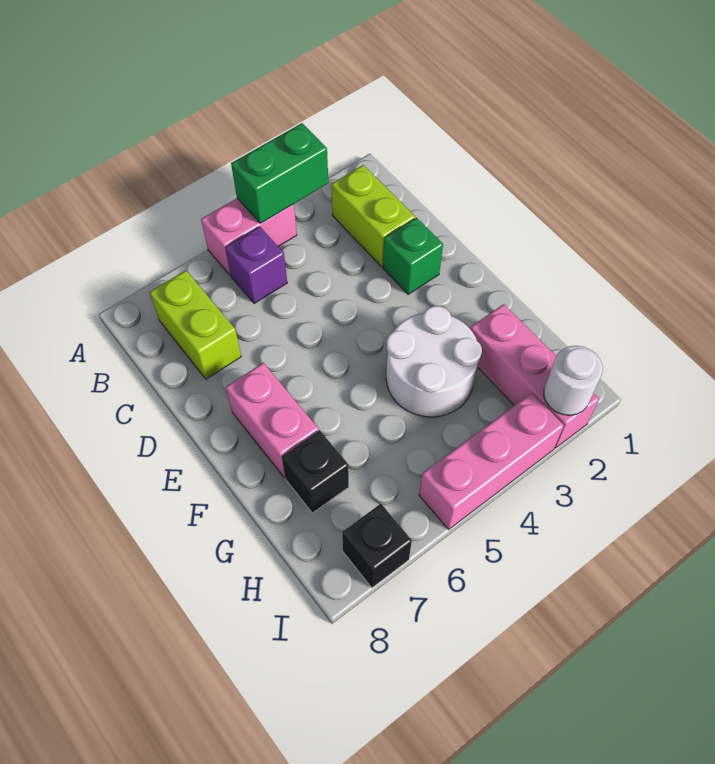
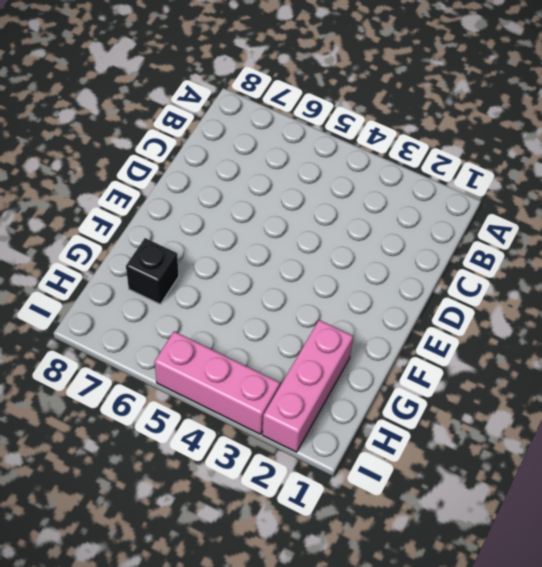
none -> pink 1x2 brick [201,198,297,276]
none -> lime 1x2 brick [331,165,415,267]
none -> purple 1x1 brick [225,226,287,304]

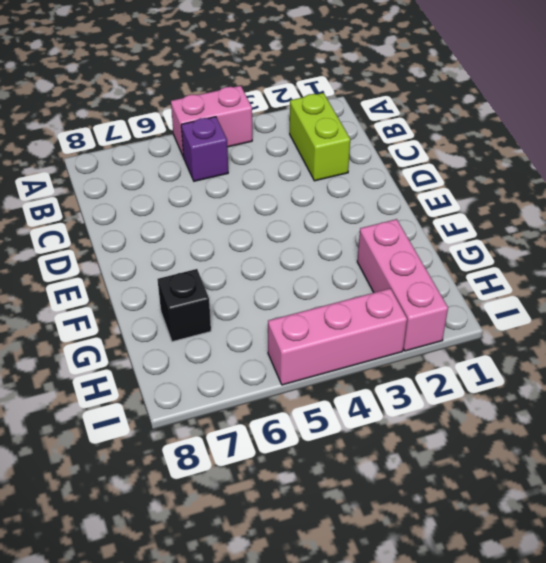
none -> lime 1x2 brick [150,270,241,379]
none -> green 1x1 brick [383,218,443,294]
none -> pink 1x2 brick [226,363,319,478]

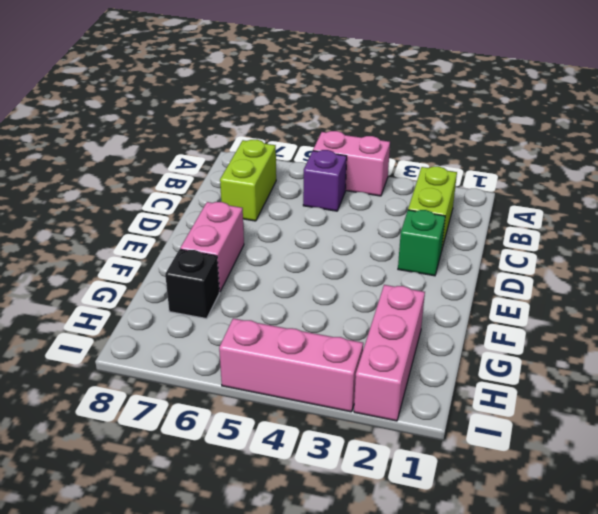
none -> white 2x2 round brick [386,306,482,417]
none -> black 1x1 brick [342,504,412,588]
none -> green 1x2 brick [231,123,328,223]

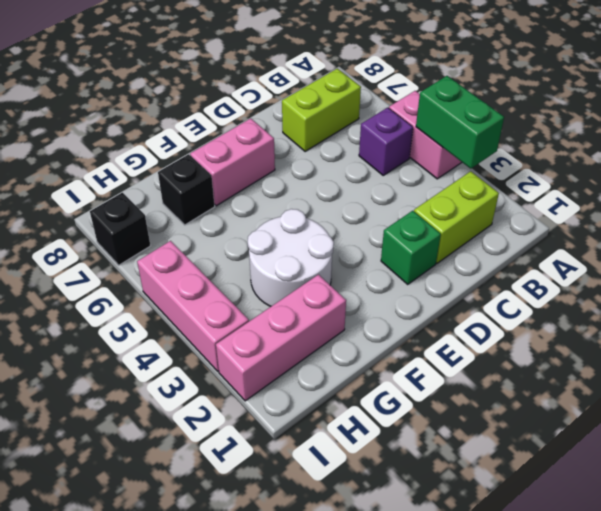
none -> white 1x1 round brick [544,346,603,415]

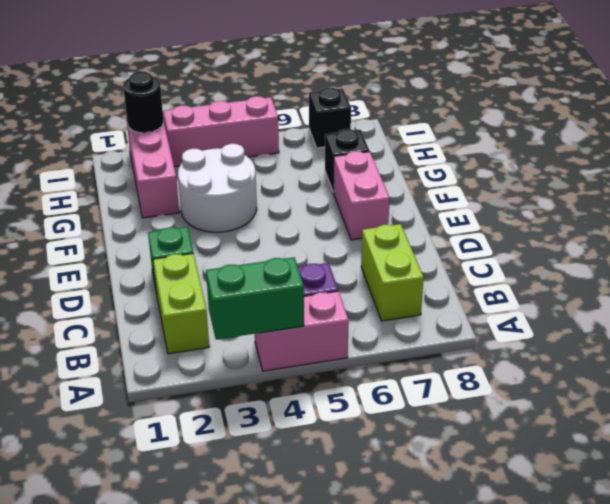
black 1x1 round brick [123,72,164,133] -> white 1x1 round brick [544,346,603,415]

